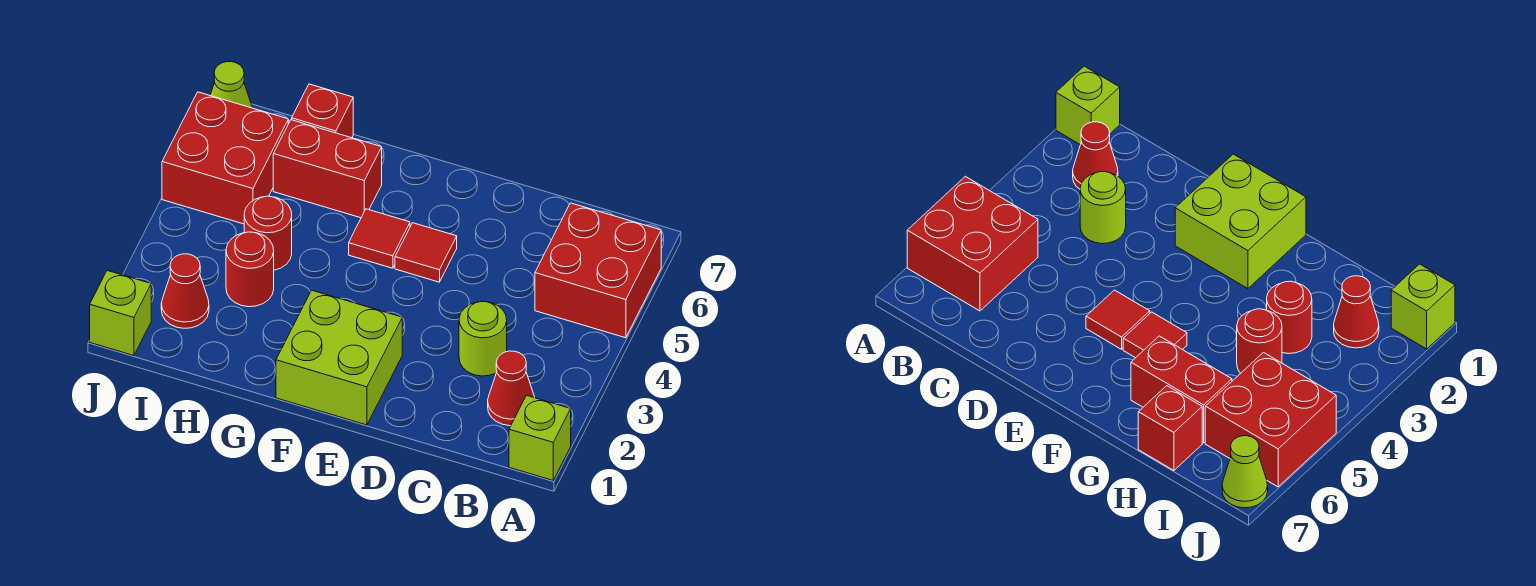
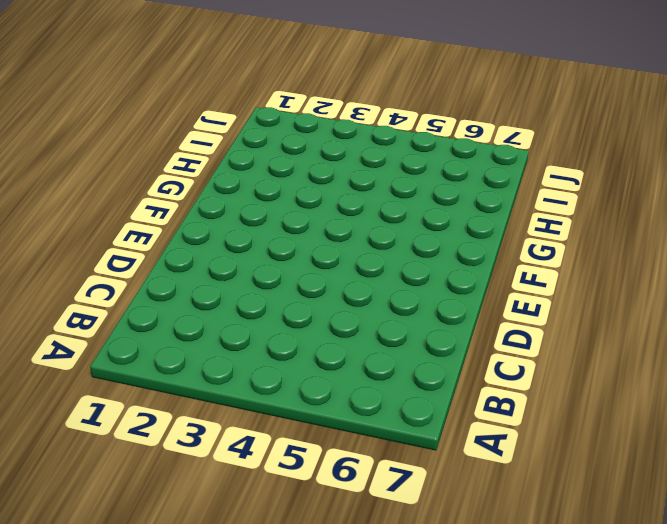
none -> lime 1x1 brick [509,395,571,480]
none -> red 2x2 brick [535,203,661,338]
none -> red 1x1 cone [488,351,535,426]

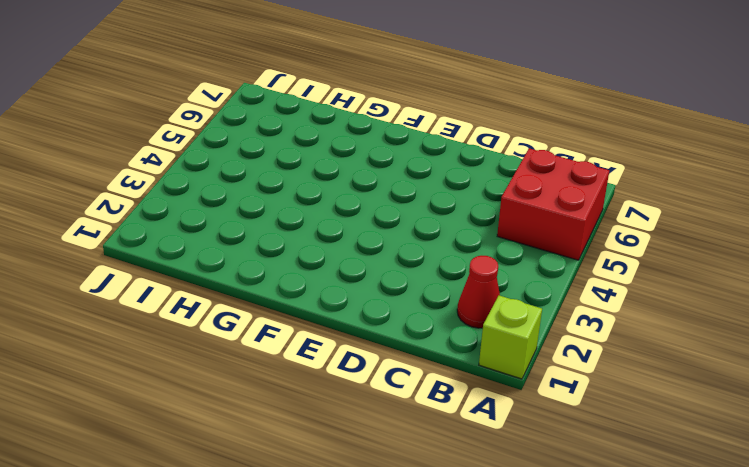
none -> lime 1x1 round brick [459,302,507,376]
none -> lime 2x2 brick [276,290,402,425]
none -> red 1x1 tile [395,223,457,282]

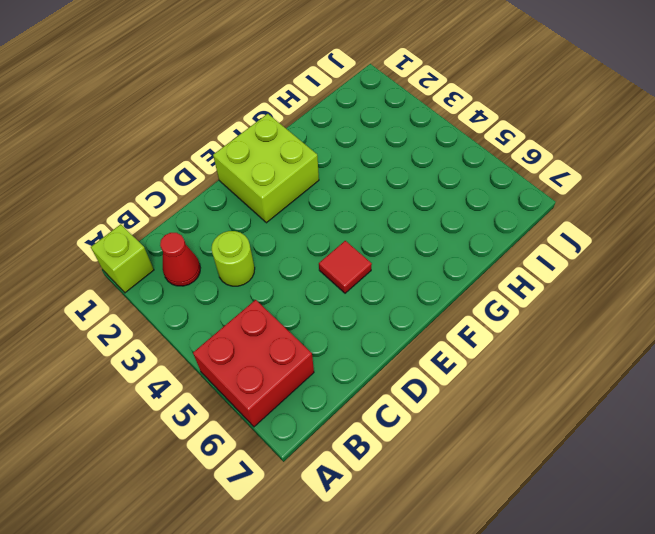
none -> red 1x1 tile [349,209,410,268]
none -> red 1x2 brick [273,120,382,218]
none -> red 1x1 round brick [226,232,274,307]

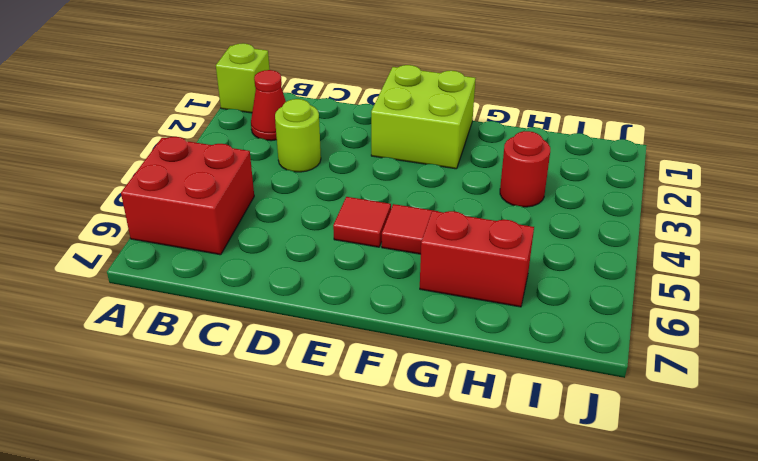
none -> red 1x1 round brick [244,196,292,270]
none -> red 1x1 brick [292,84,353,138]
none -> red 1x1 cone [161,254,209,328]

